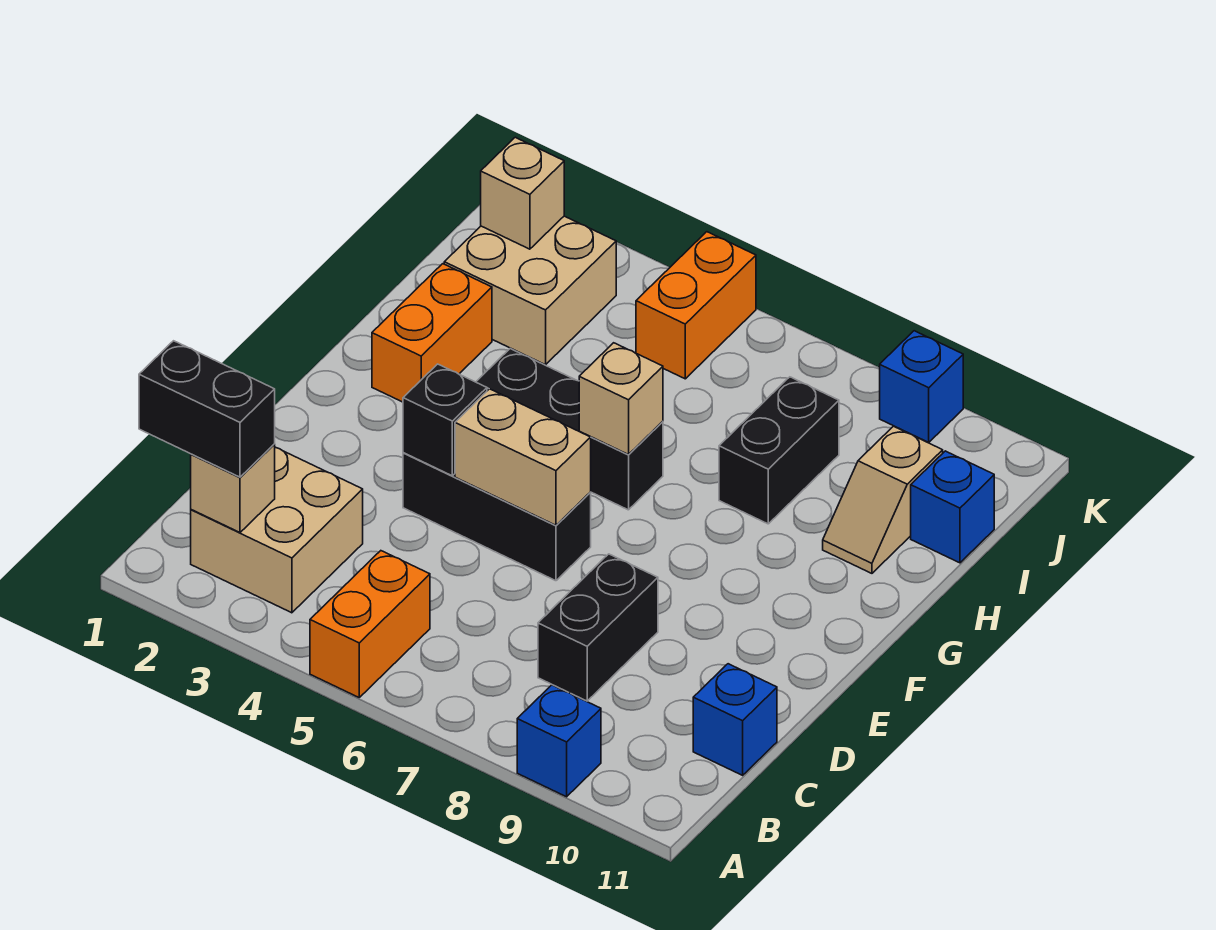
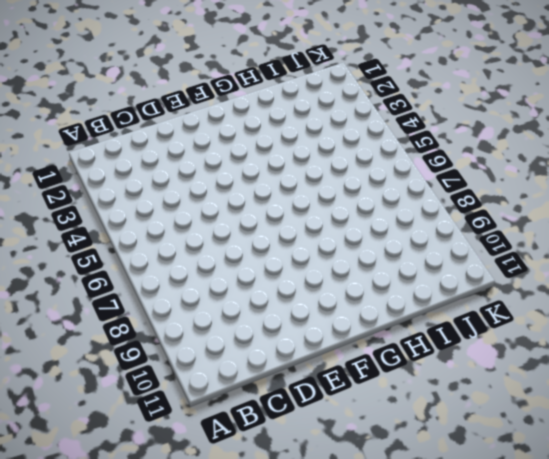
none -> orange 1x2 brick [310,551,430,697]
none -> blue 1x1 brick [517,685,601,797]
none -> tan 2x2 brick [191,447,363,613]

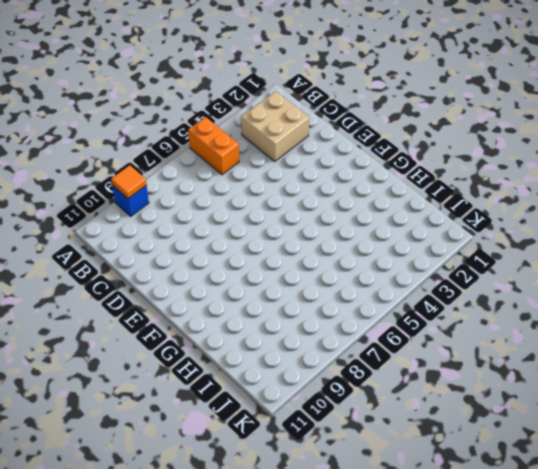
orange 1x1 tile [111,165,146,198] -> none
none -> black 1x2 brick [538,554,658,701]
none -> blue 1x1 brick [693,664,777,775]
none -> black 1x3 brick [403,453,591,581]

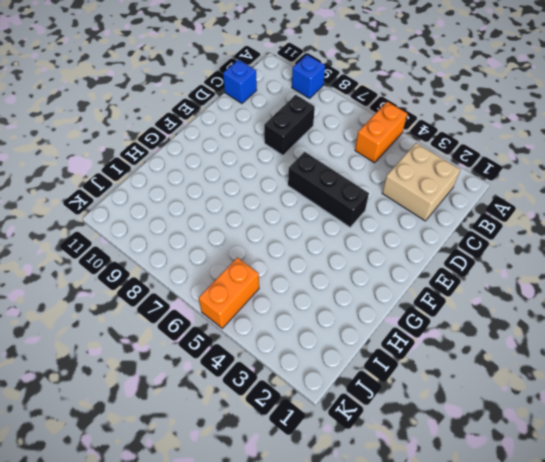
none -> orange 1x2 brick [372,264,492,402]
none -> black 1x3 brick [476,348,663,510]
none -> black 1x2 brick [719,377,839,524]

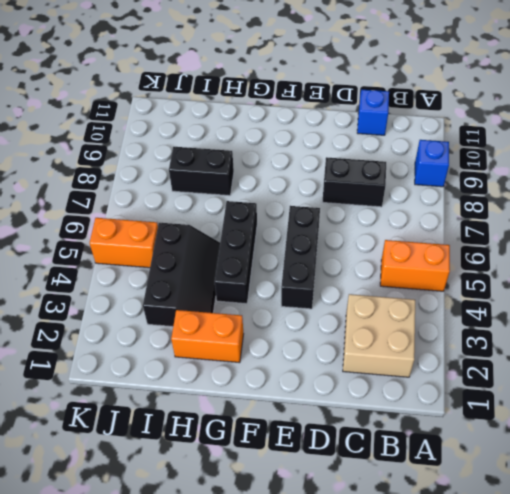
black 2x3 slope [143,223,220,327] -> tan 2x2 brick [444,216,616,365]
none -> tan 1x2 slope [823,426,943,573]
none -> blue 1x1 brick [911,451,994,563]
none -> blue 1x1 brick [880,331,963,443]

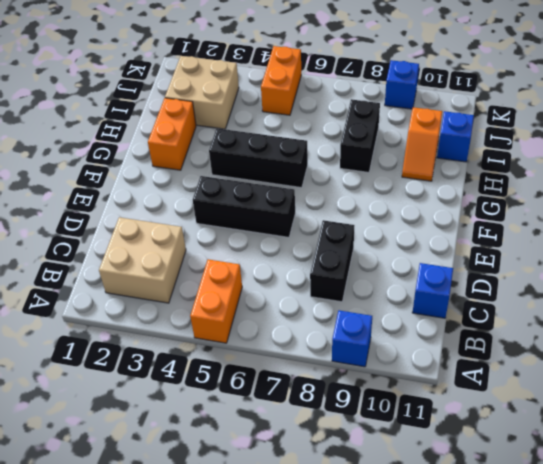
orange 1x2 slope [402,107,442,181] -> tan 1x2 slope [823,426,943,573]
none -> tan 1x1 brick [191,445,275,532]
none -> black 1x1 brick [403,364,487,476]
none -> tan 1x2 brick [455,389,591,525]

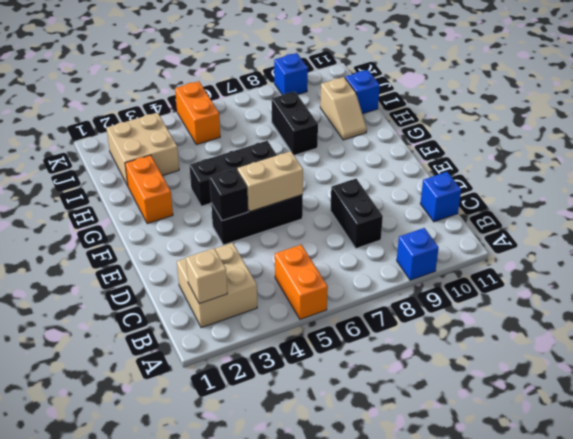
none -> tan 1x1 brick [579,343,663,455]
none -> tan 1x1 brick [481,137,564,249]
none -> black 1x2 brick [139,341,275,477]

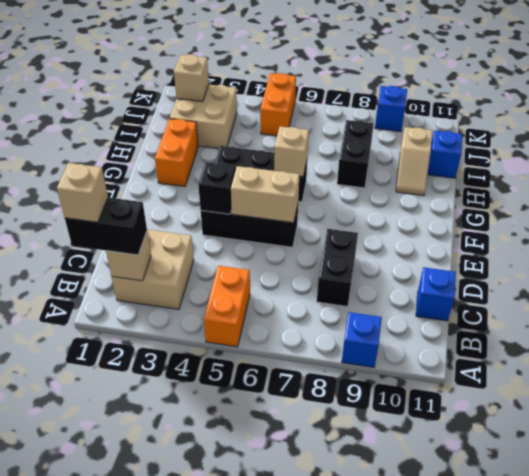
tan 1x1 brick [57,163,108,222] -> none

